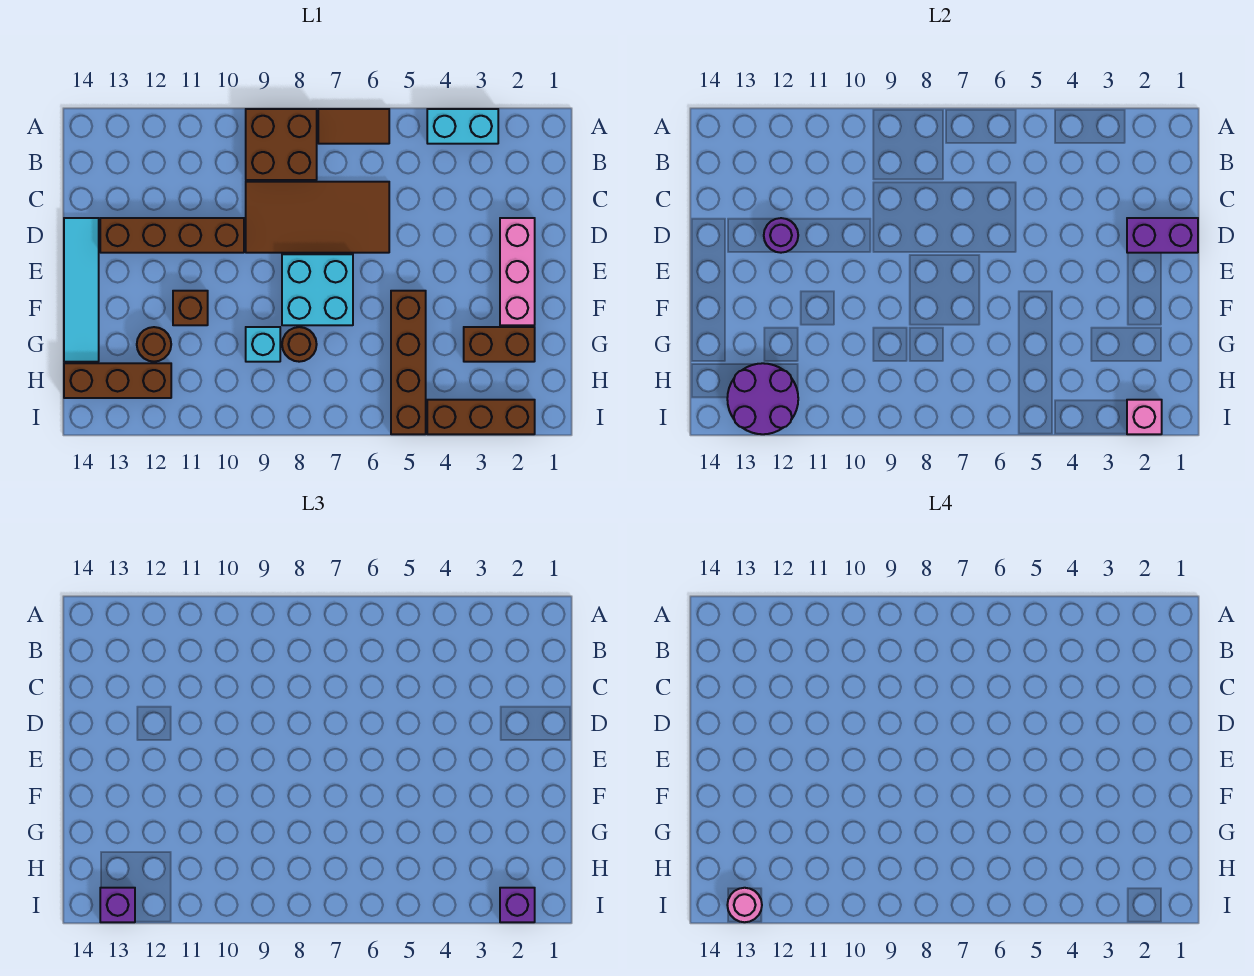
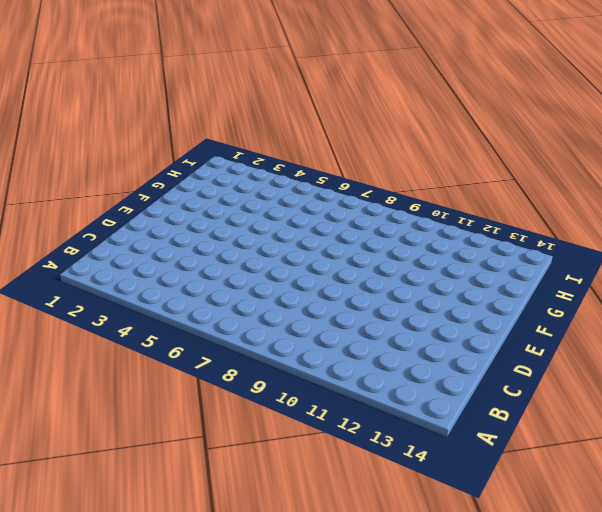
none -> cyan 1x2 brick [427,109,498,144]
none -> brown 1x2 tile [318,109,389,144]
none -> brown 2x2 brick [246,109,317,180]

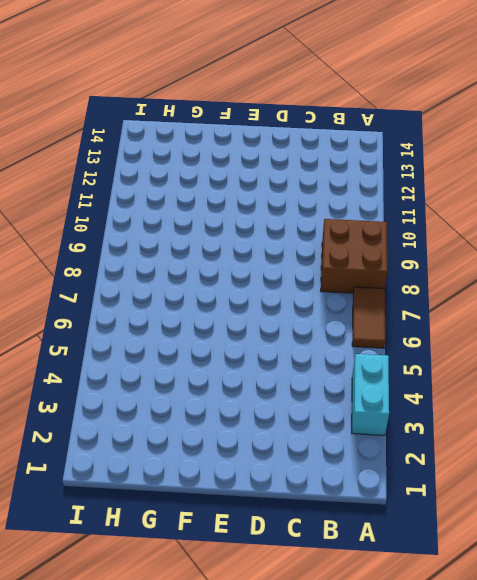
none -> brown 2x4 tile [246,182,389,253]
none -> pink 1x3 brick [500,218,535,325]
none -> brown 1x4 brick [100,218,244,253]

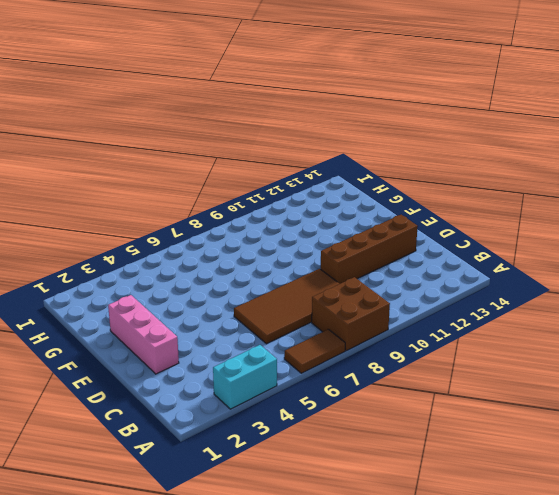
none -> cyan 1x4 tile [64,218,99,362]
none -> cyan 2x2 brick [282,254,353,325]
none -> brown 1x4 brick [391,291,426,434]

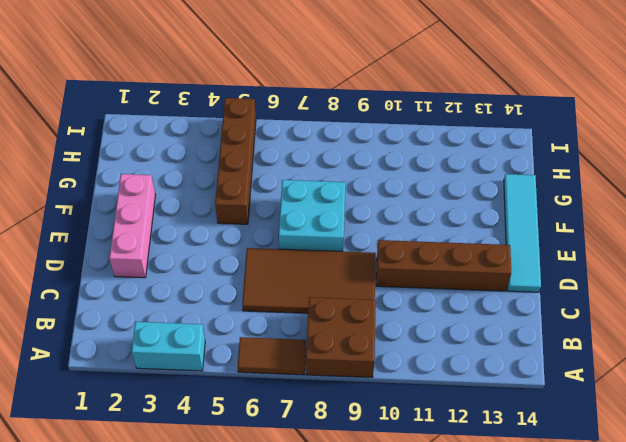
none -> brown 1x1 brick [173,291,208,325]
none -> brown 1x2 brick [464,327,535,362]
none -> brown 1x1 round brick [282,327,317,362]

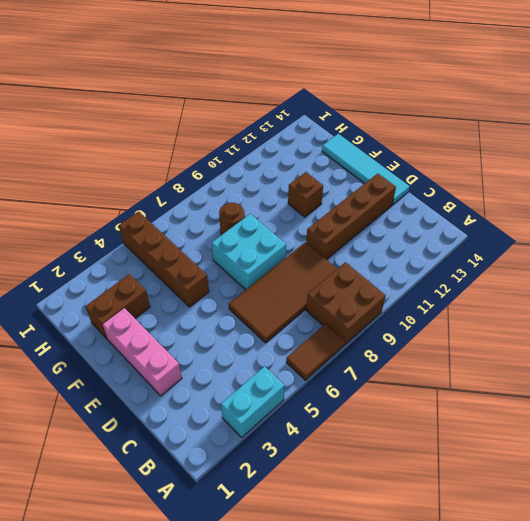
none -> cyan 1x1 brick [246,327,280,362]
none -> brown 1x1 round brick [137,327,171,362]
none -> brown 1x3 brick [64,363,171,398]

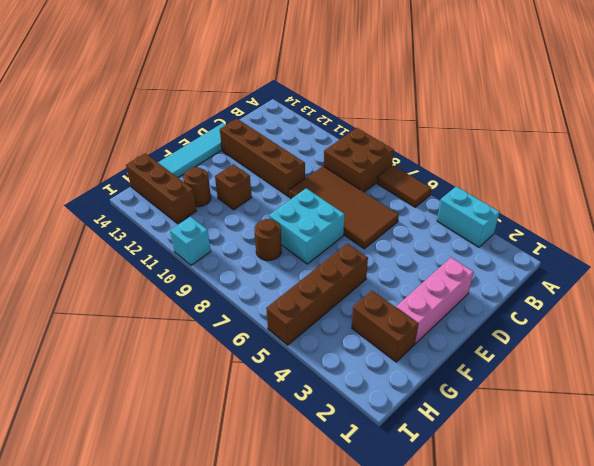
cyan 1x1 brick [170,216,211,265] -> cyan 1x1 brick moved to [246,327,280,362]
none -> brown 1x3 brick [427,400,535,434]
none -> purple 1x2 brick [1127,218,1198,253]
none -> purple 1x1 round brick [764,218,798,253]

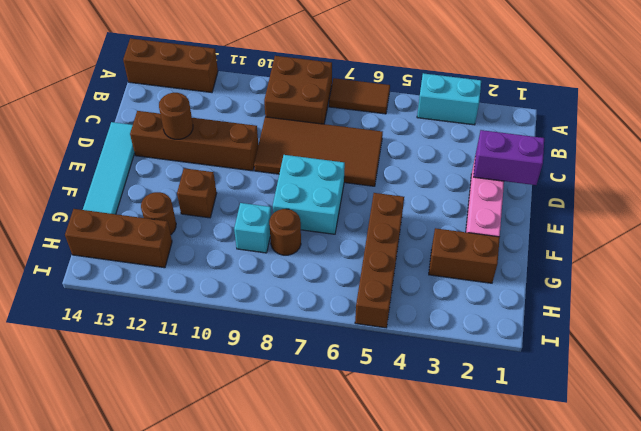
brown 1x3 brick [123,38,218,93] -> brown 1x3 brick moved to [427,400,535,434]
brown 1x1 round brick [159,93,193,139] -> purple 1x1 round brick [764,218,798,253]
none -> purple 2x2 round brick [727,363,798,434]
none -> pink 1x1 brick [1127,400,1162,434]
none -> purple 1x1 brick [500,888,535,922]

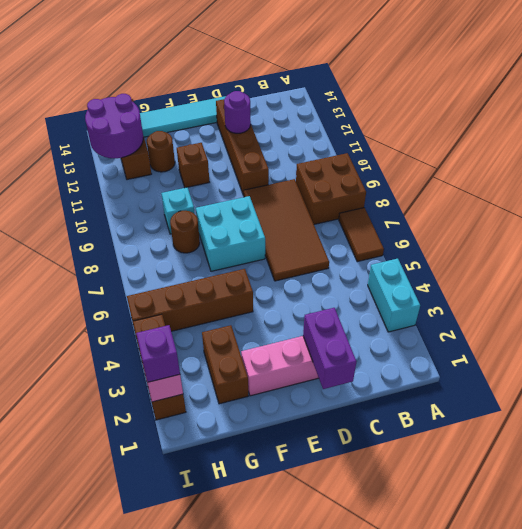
none -> purple 1x1 brick [100,888,135,922]
none -> pink 1x1 round brick [727,888,762,922]

